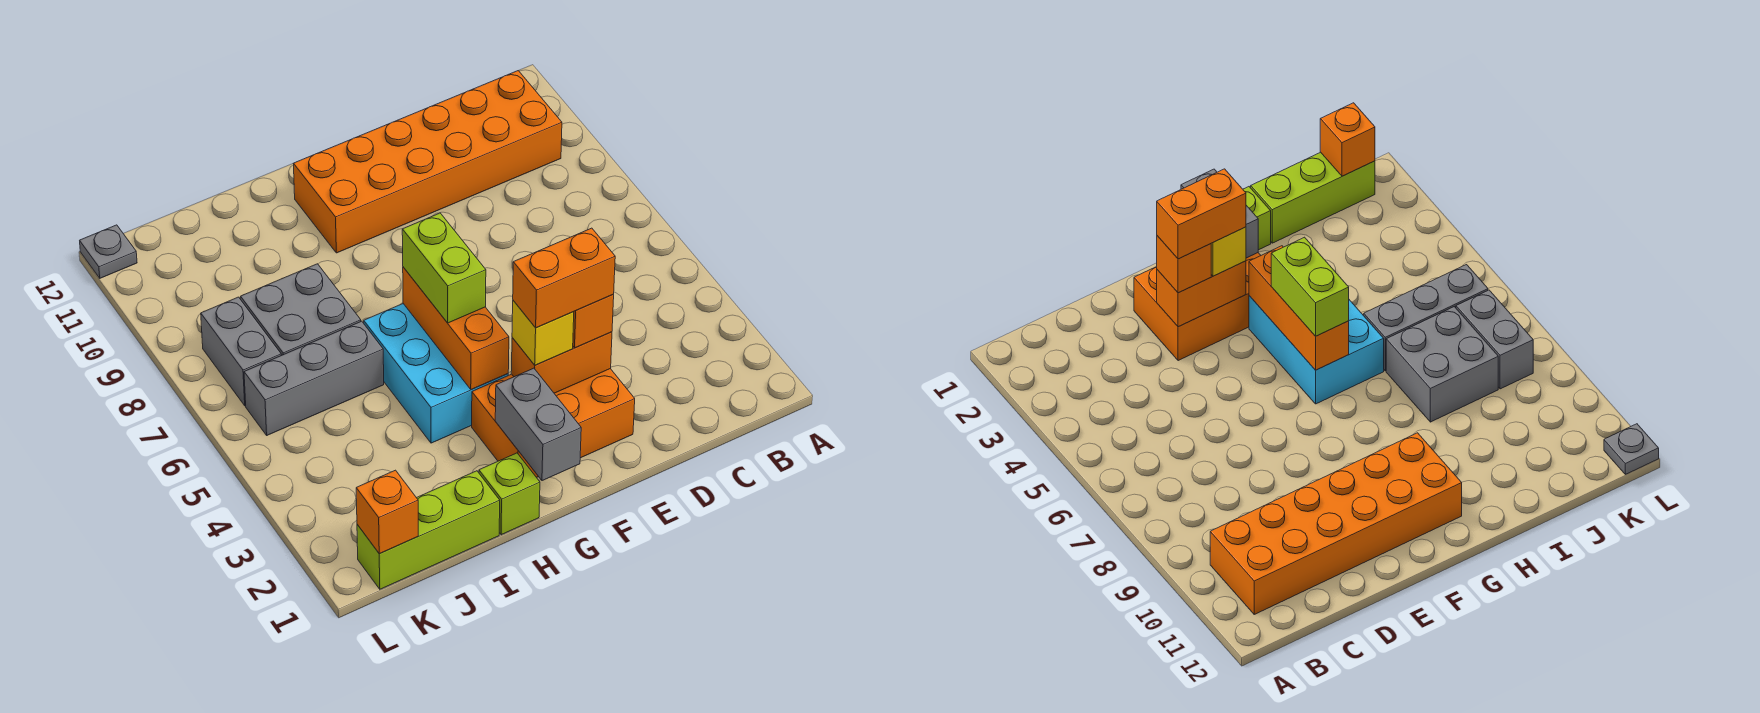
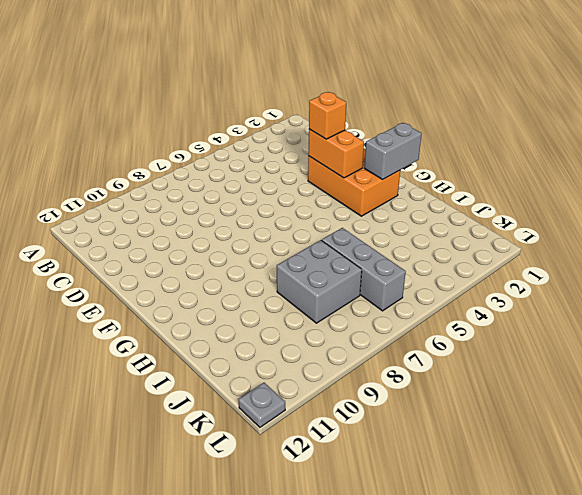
none -> orange 2x6 brick [293,71,562,253]
none -> cyan 2x3 brick [364,304,508,443]
none -> lime 1x1 brick [479,453,540,535]

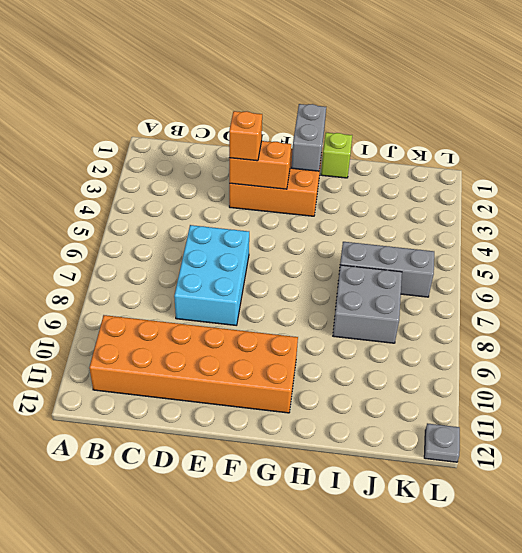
cyan 2x3 brick [174,225,249,325] -> cyan 2x3 brick moved to [364,304,508,443]
none -> lime 1x3 brick [357,471,500,589]
none -> grey 1x2 brick [201,297,281,406]
none -> orange 1x3 brick [403,267,509,390]

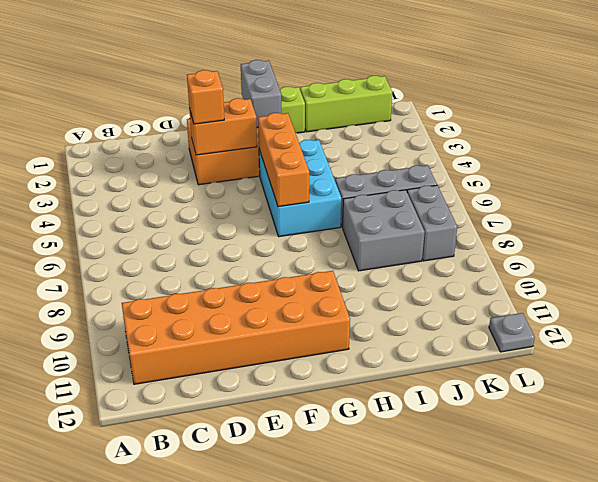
none -> orange 1x1 brick [356,470,418,554]
none -> yellow 1x1 brick [512,301,574,365]
none -> lime 1x2 brick [402,213,486,323]

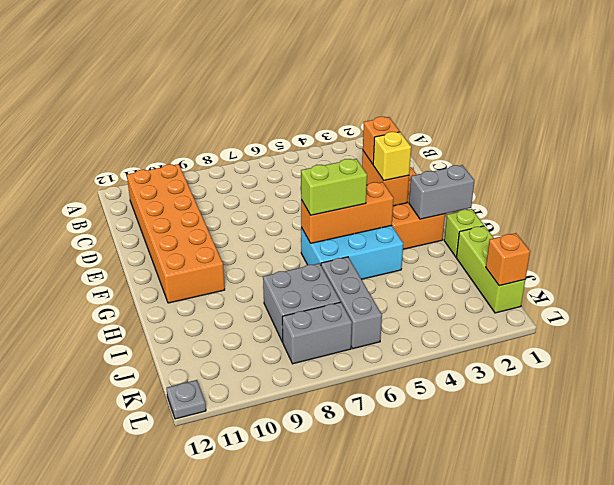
none -> orange 1x2 brick [513,228,615,328]

